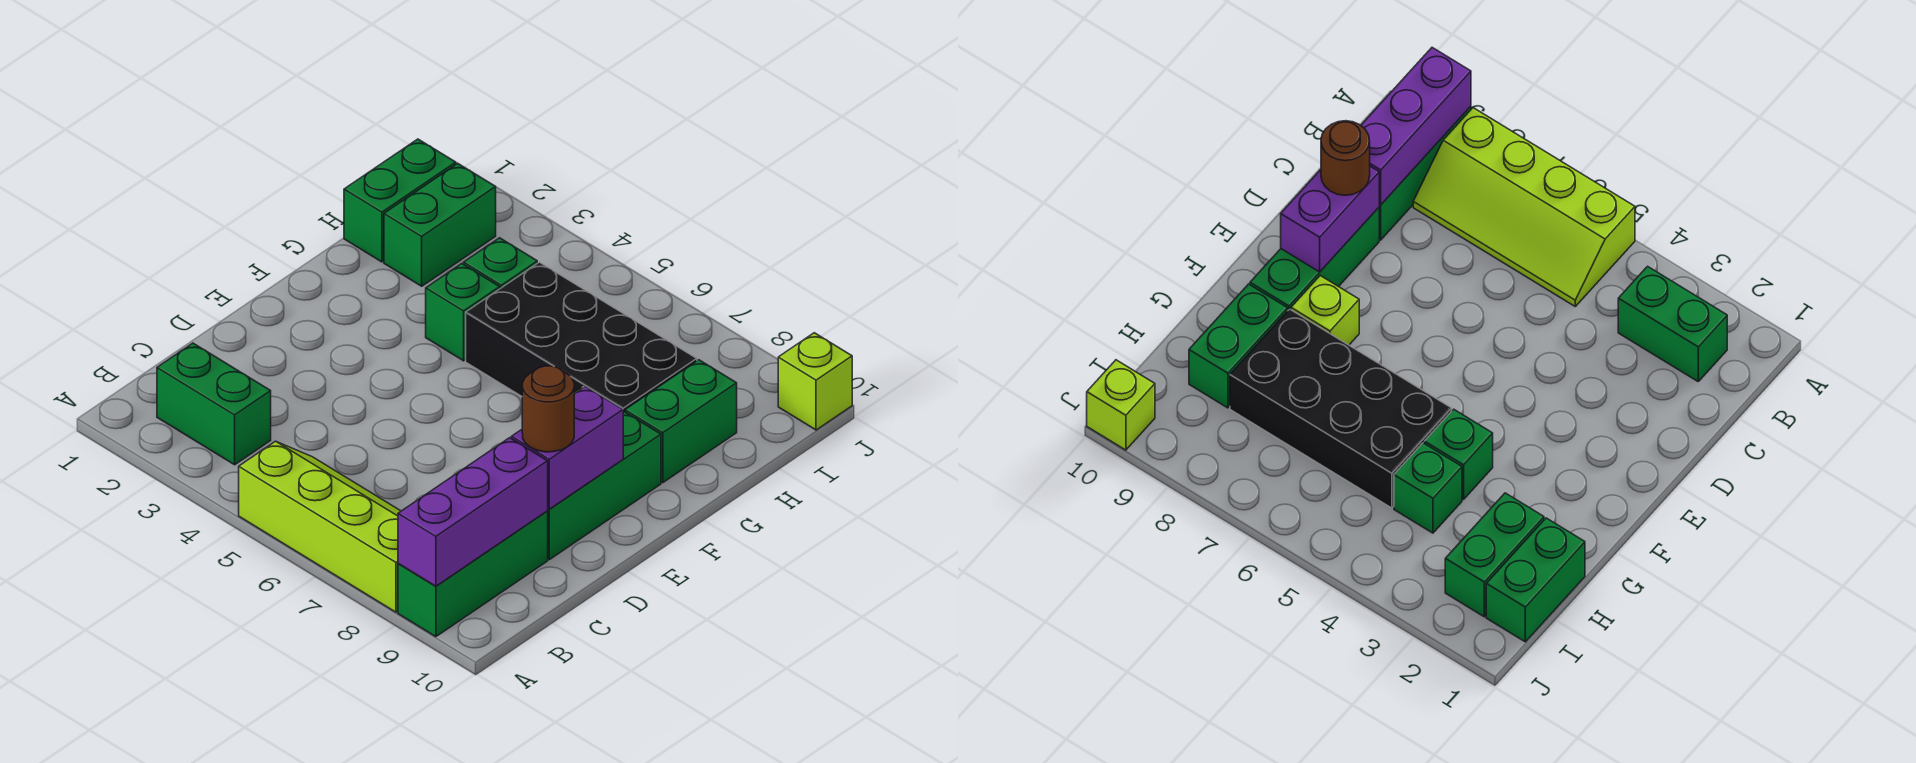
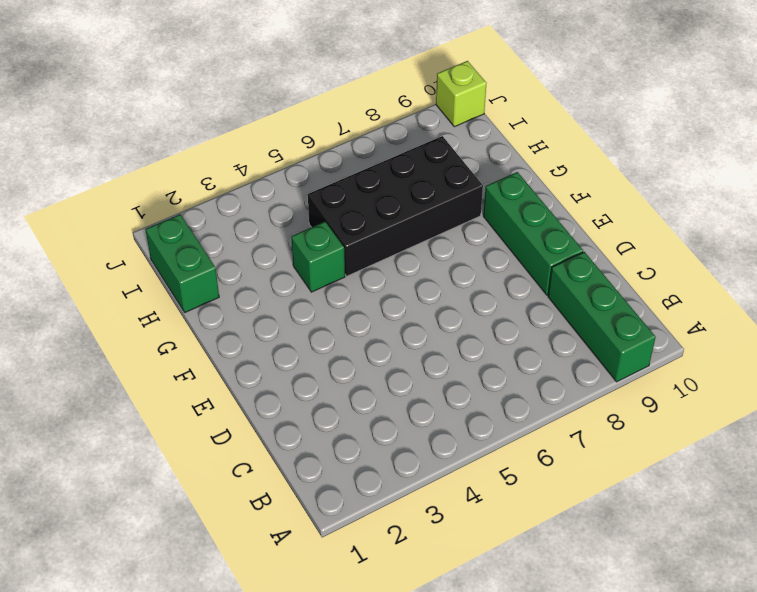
none -> lime 2x4 slope [239,441,401,612]
none -> green 1x2 brick [157,343,271,465]
none -> lime 1x1 brick [1291,276,1359,345]

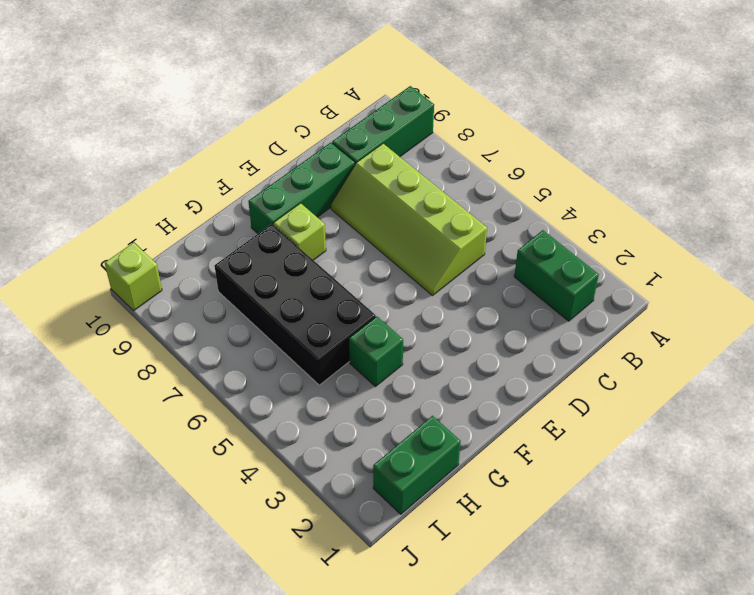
lime 2x4 slope [331,144,487,296] -> lime 2x4 slope moved to [239,441,401,612]
none -> green 1x2 brick [625,360,737,483]
none -> green 1x2 brick [384,163,496,286]
none -> green 1x1 brick [464,238,537,289]

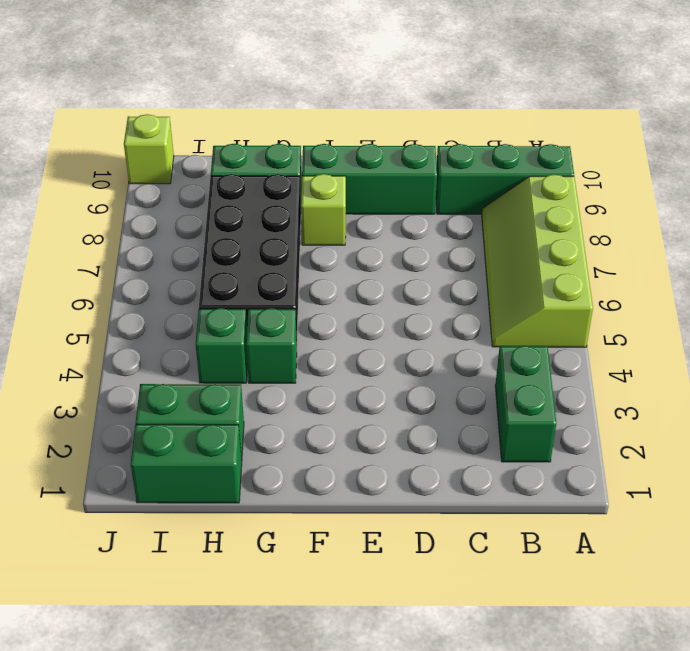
none -> purple 1x3 brick [398,438,548,586]
none -> purple 1x2 brick [511,386,623,509]
none -> brown 1x1 round brick [522,366,574,452]

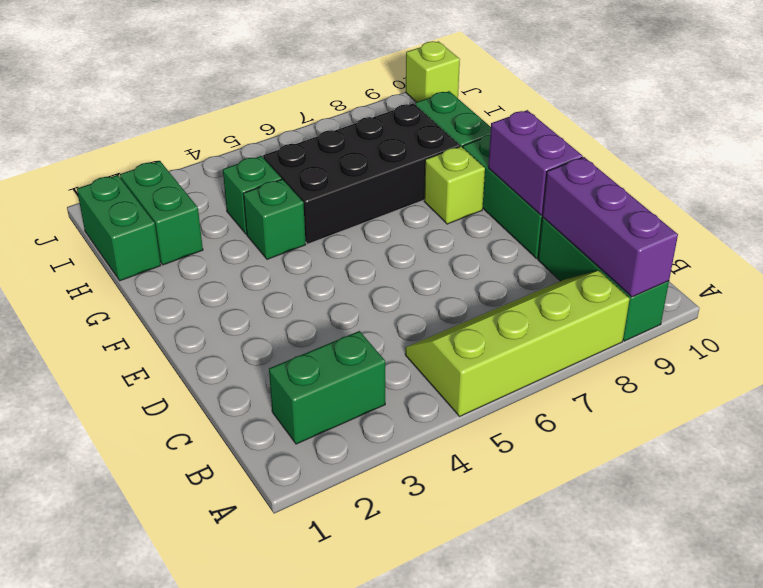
none -> brown 1x1 round brick [522,366,574,452]

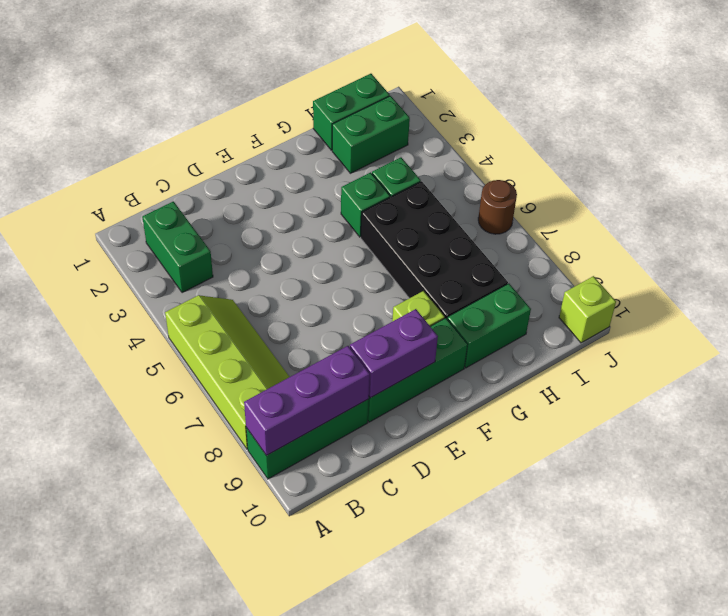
brown 1x1 round brick [478,180,517,234] -> brown 1x1 round brick moved to [522,366,574,452]

